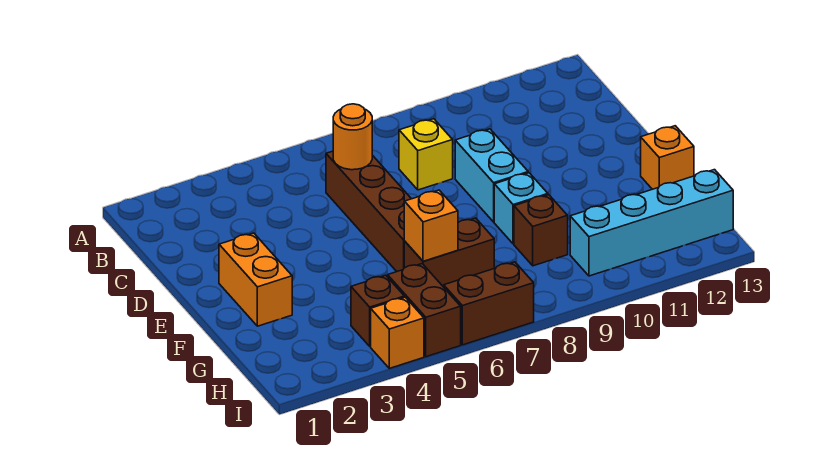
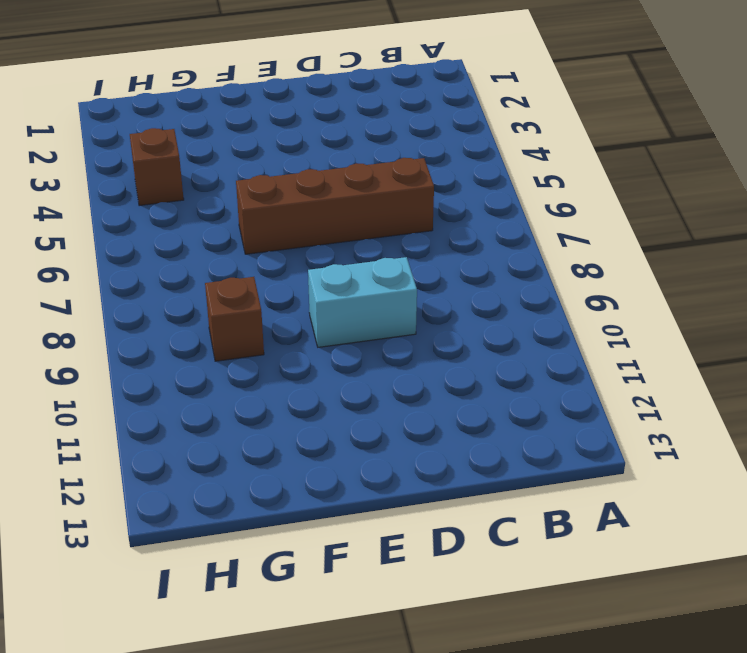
none -> yellow 1x1 brick [399,119,453,190]
none -> orange 1x2 brick [219,233,292,326]
none -> cyan 1x1 brick [494,173,548,244]

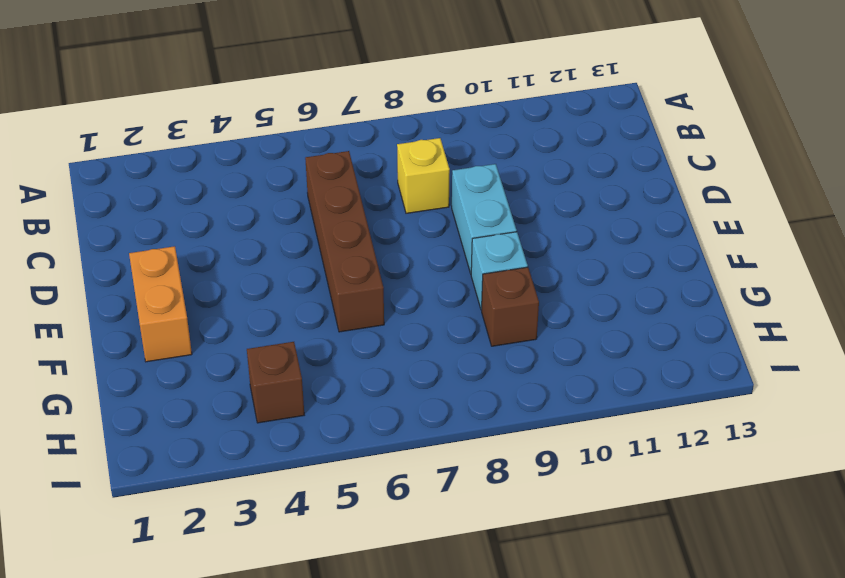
none -> orange 1x1 brick [641,126,694,189]
none -> brown 1x2 brick [404,218,494,287]
none -> brown 1x2 brick [388,264,461,357]

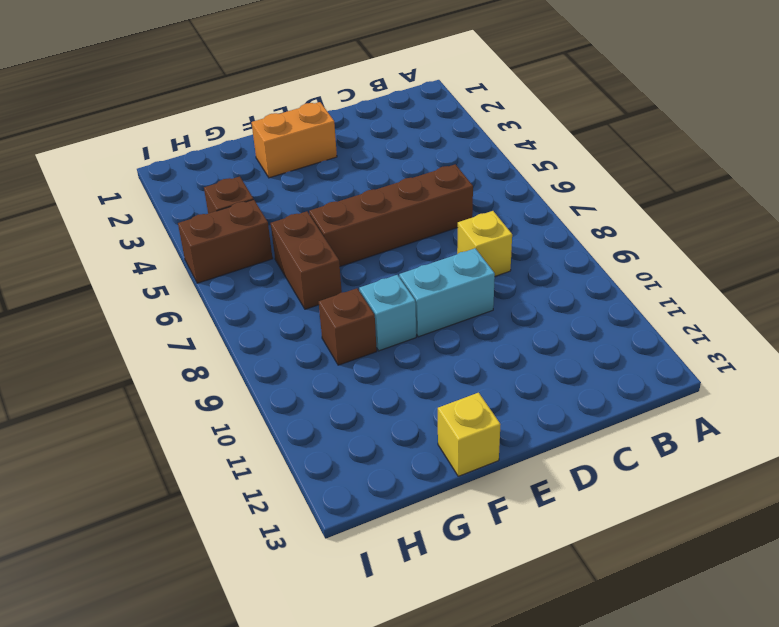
yellow 1x1 brick [438,393,501,476] -> orange 1x1 brick [641,126,694,189]
none -> cyan 1x4 brick [570,170,733,276]
none -> orange 1x1 brick [371,297,424,368]
none -> brown 1x2 brick [444,262,534,345]

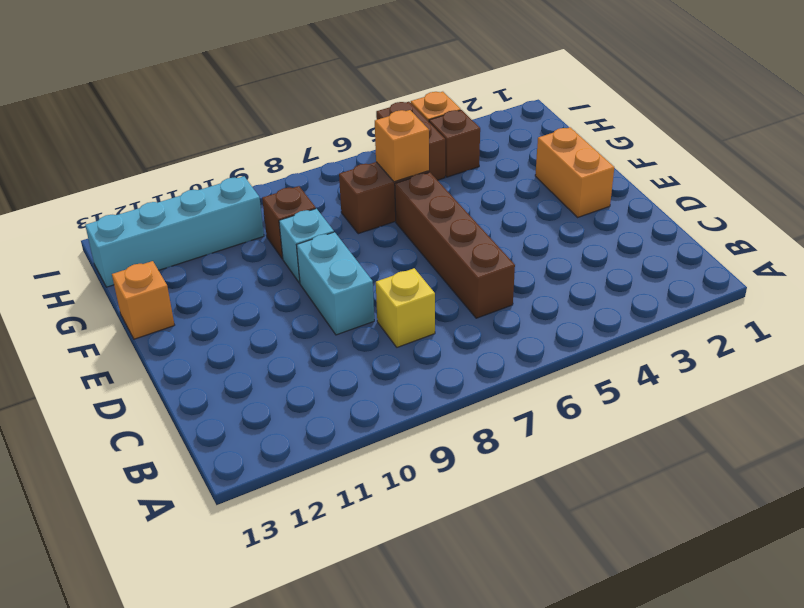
none -> brown 1x2 brick [444,262,534,345]
none -> orange 1x1 round brick [333,104,372,170]

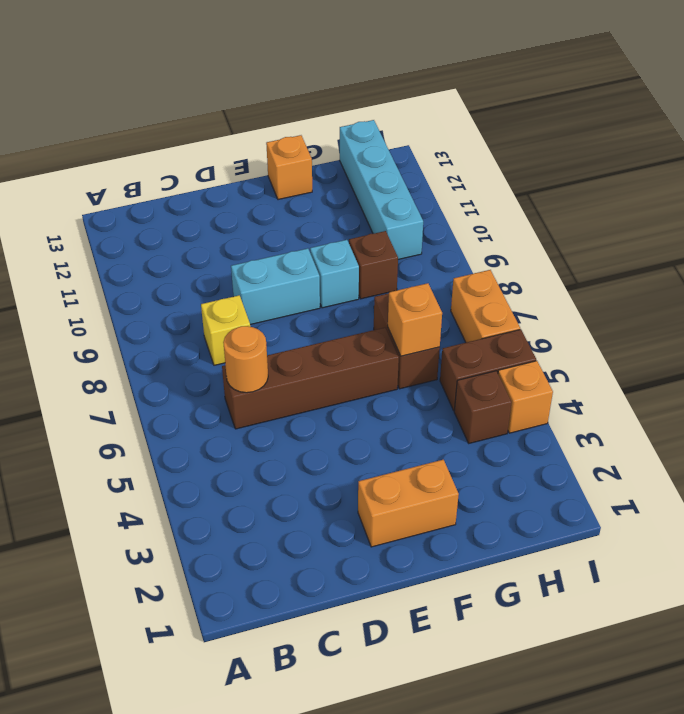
orange 1x2 brick [451,270,520,342] -> brown 1x2 brick [444,262,534,345]

